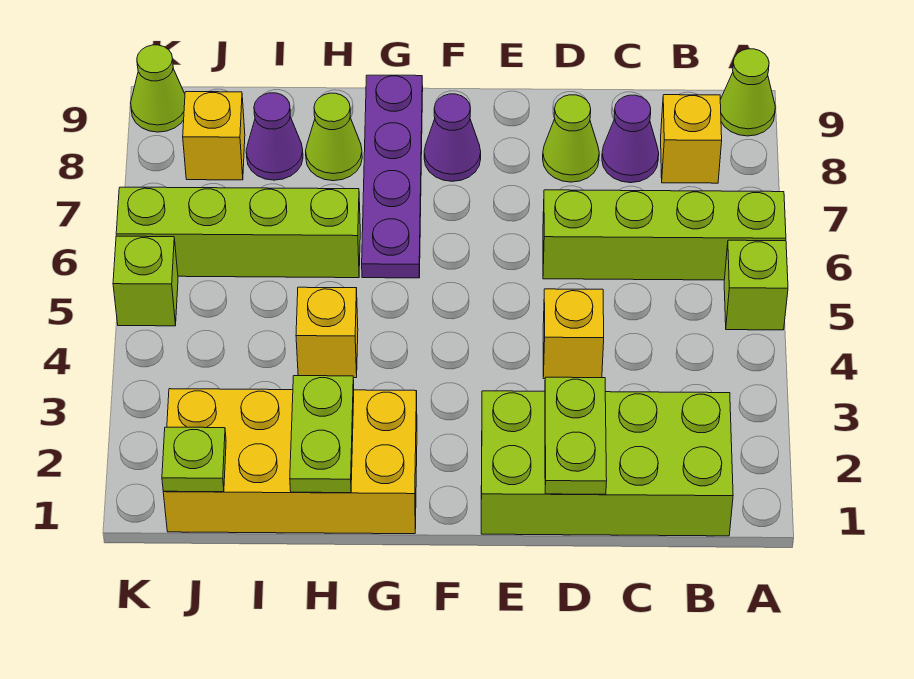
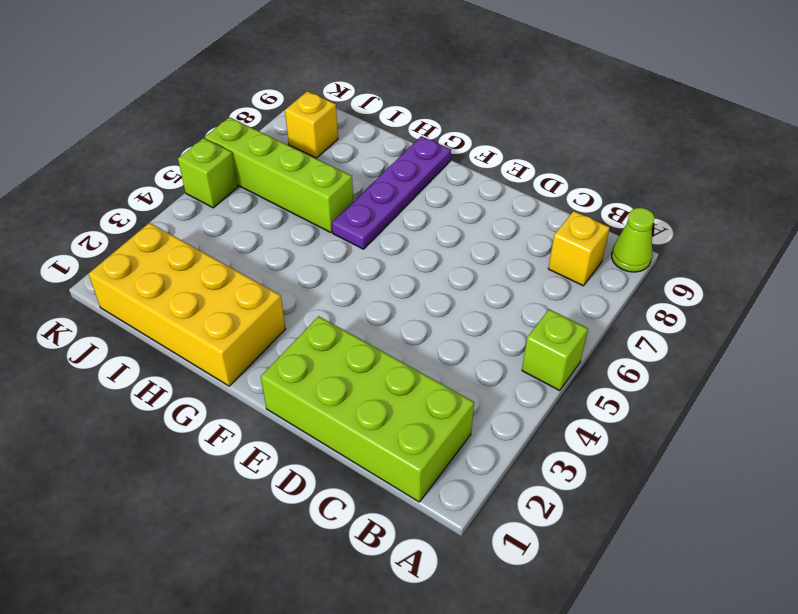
none -> lime 1x4 brick [543,190,786,280]
none -> purple 1x1 cone [602,95,659,183]
none -> yellow 1x1 brick [543,289,604,379]

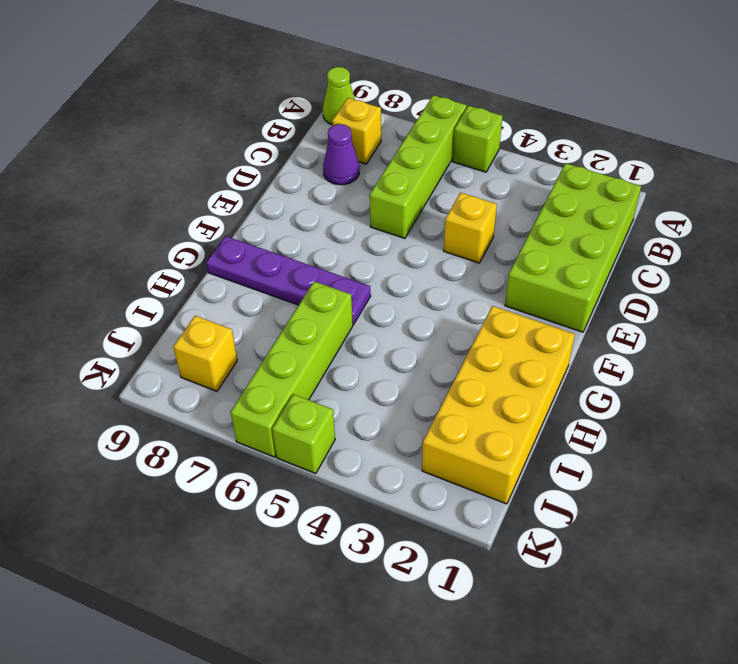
none -> lime 1x1 cone [543,95,599,182]
none -> purple 1x1 cone [424,94,481,181]
none -> yellow 1x1 brick [296,287,358,378]

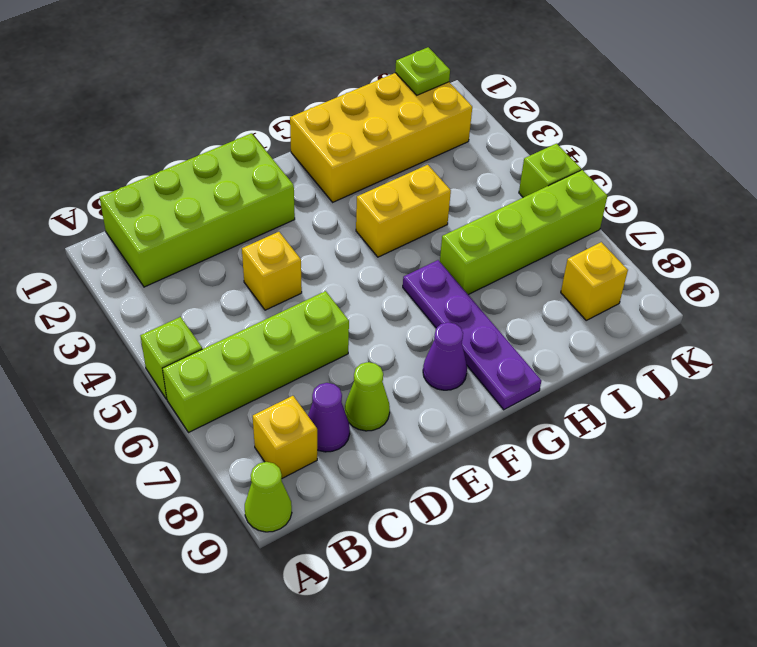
yellow 1x2 brick [356,165,451,257] -> yellow 1x1 brick [296,287,358,378]
none -> lime 1x1 cone [306,93,362,181]
none -> purple 1x1 cone [246,93,303,180]
none -> lime 1x1 cone [131,45,185,132]

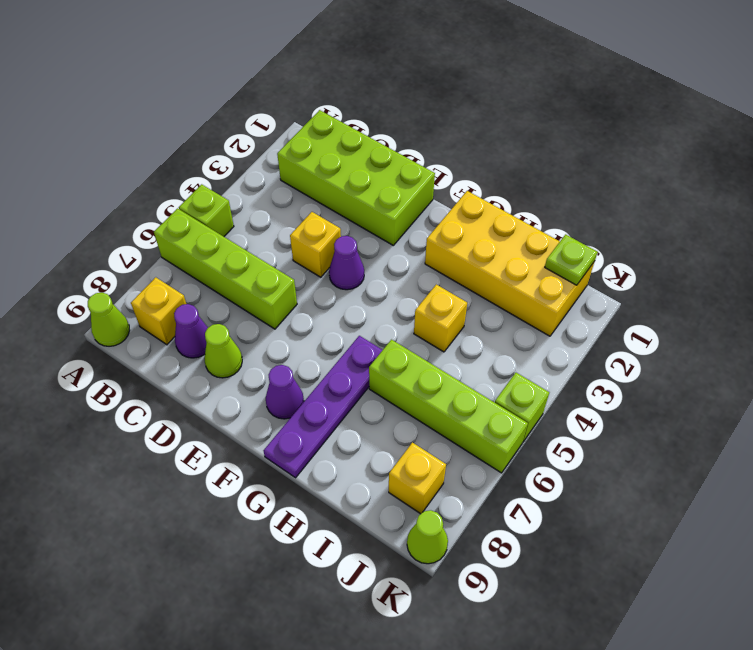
purple 1x1 cone [329,236,364,290] -> purple 1x1 cone moved to [246,93,303,180]
none -> lime 1x1 cone [306,93,362,181]
none -> lime 1x2 plate [545,377,607,494]
none -> lime 1x2 plate [290,376,354,493]

